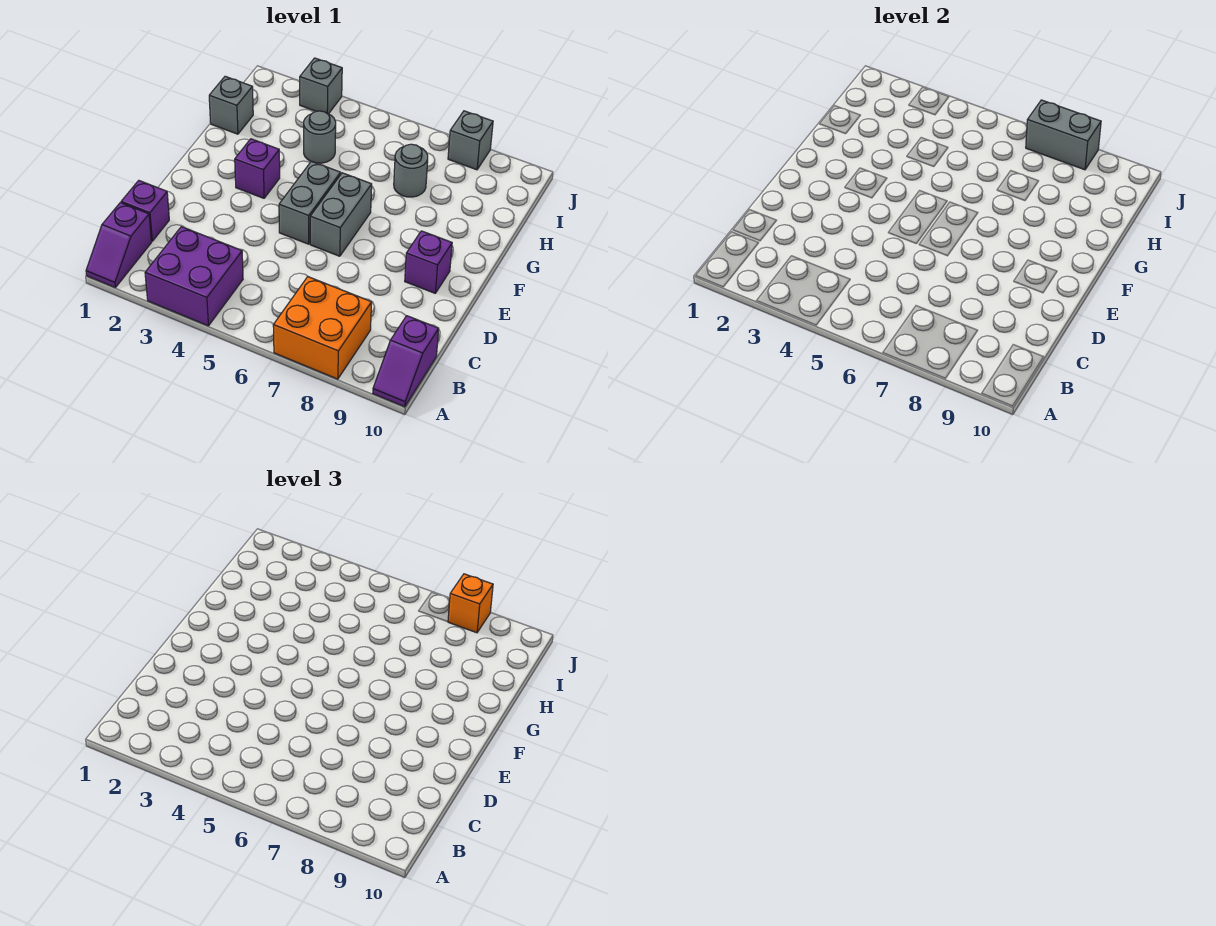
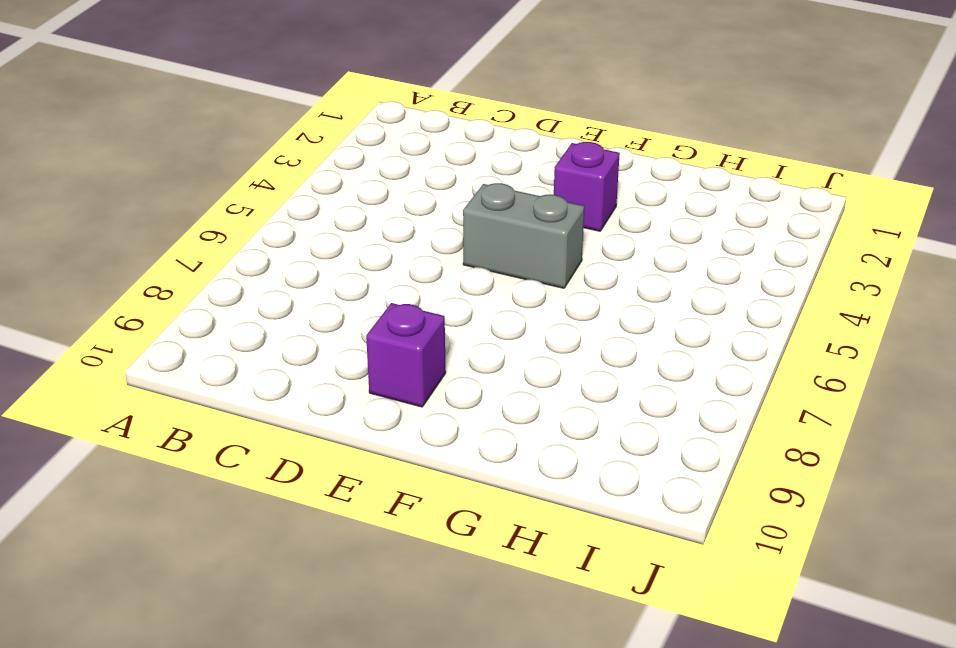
none -> purple 1x2 slope [86,203,152,287]
none -> purple 2x2 brick [145,227,243,326]
none -> orange 2x2 brick [273,277,372,379]

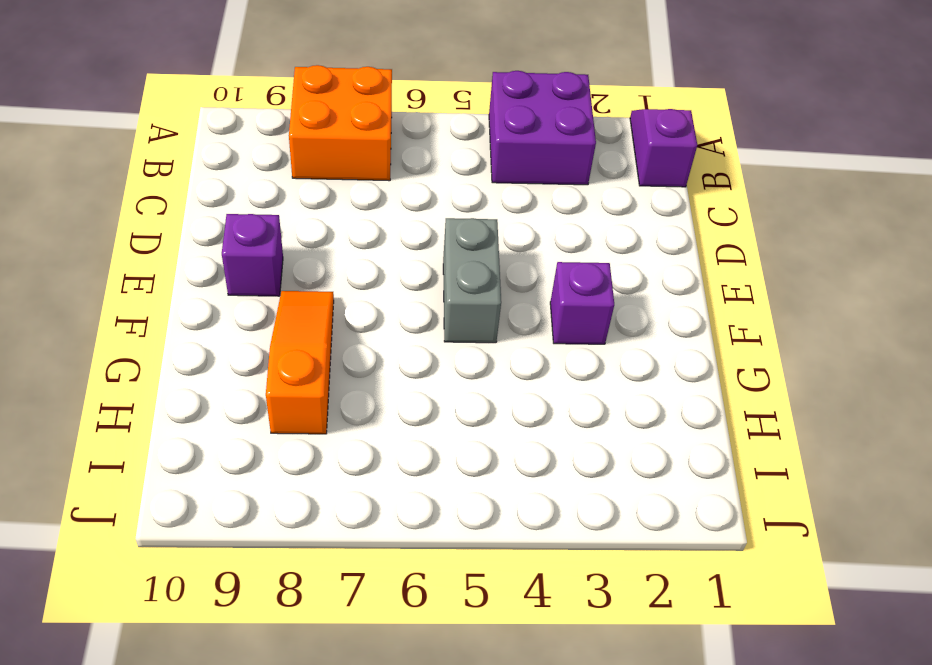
orange 1x3 slope [266,291,334,434] -> none
none -> purple 1x2 slope [373,316,439,407]
none -> purple 1x1 brick [121,181,169,241]
none -> grey 1x2 brick [310,173,372,256]

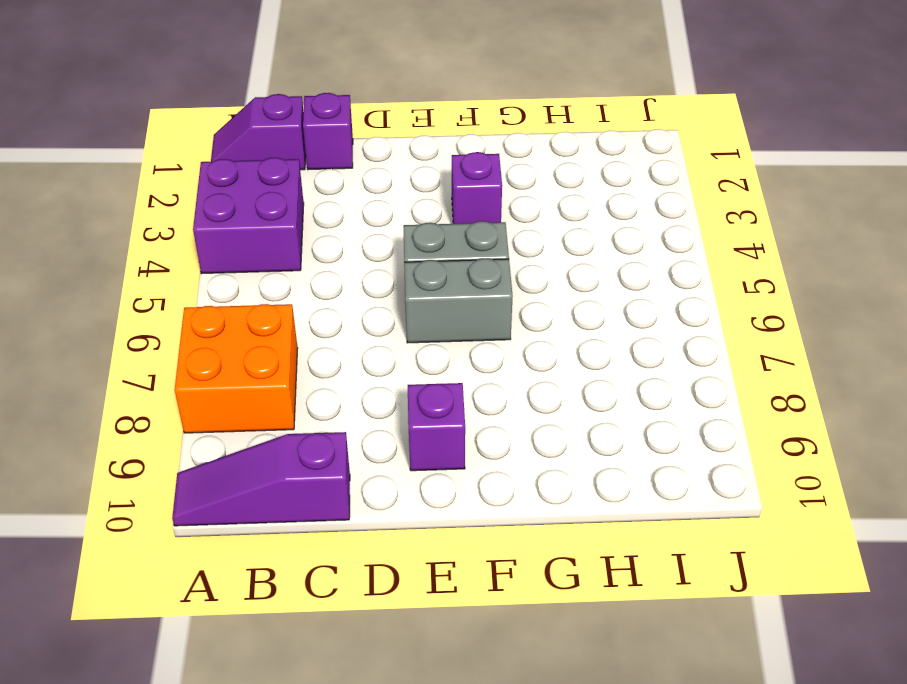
purple 1x3 slope [172,432,350,526] -> purple 1x2 slope [373,316,439,407]
none -> grey 1x1 brick [209,76,253,134]
none -> grey 1x1 round brick [304,111,336,163]
none -> grey 1x1 round brick [394,144,428,197]

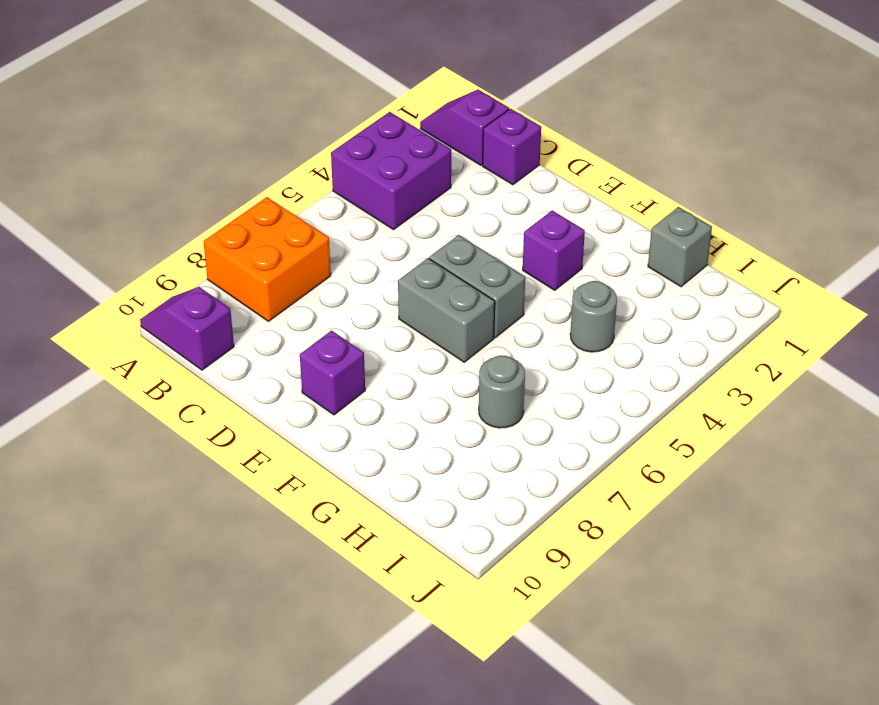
none -> grey 1x1 brick [300,58,342,114]
none -> grey 1x1 brick [448,111,493,170]
none -> grey 1x2 brick [1026,100,1101,170]

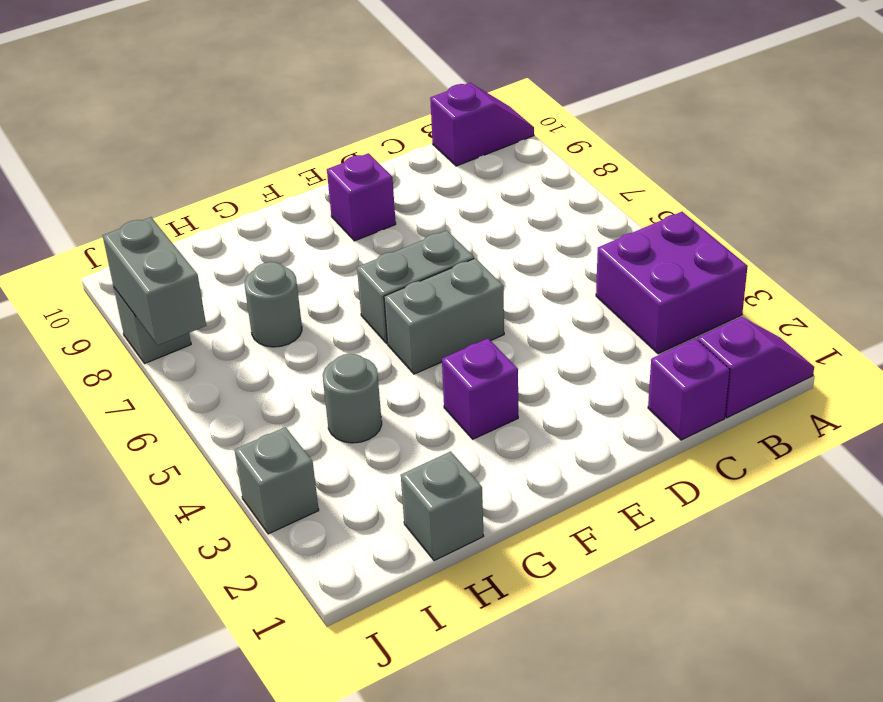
none -> orange 2x2 brick [273,277,372,379]
none -> orange 1x1 brick [448,574,493,633]

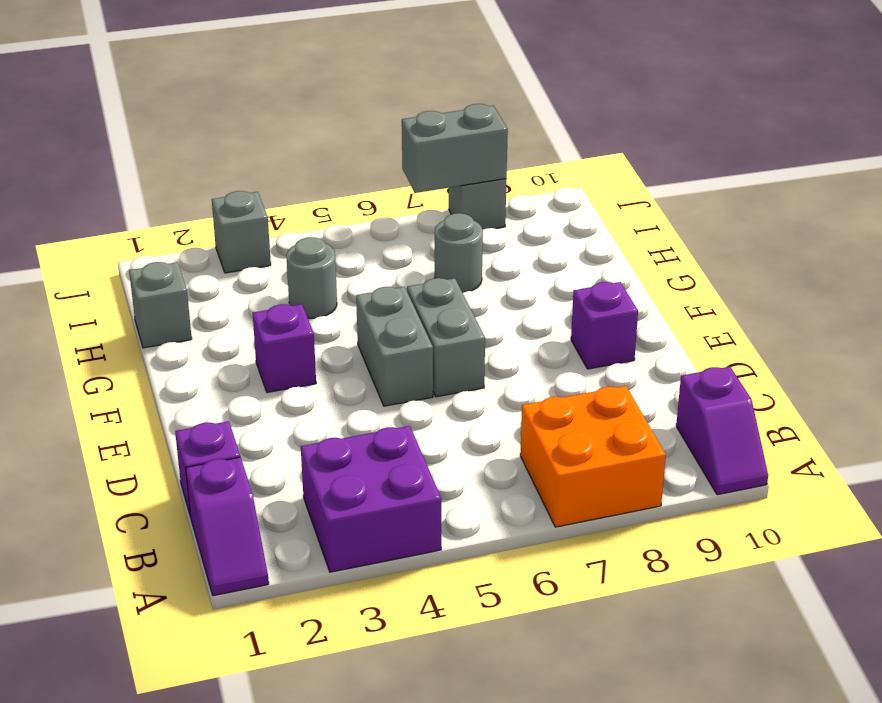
none -> orange 1x1 brick [448,574,493,633]

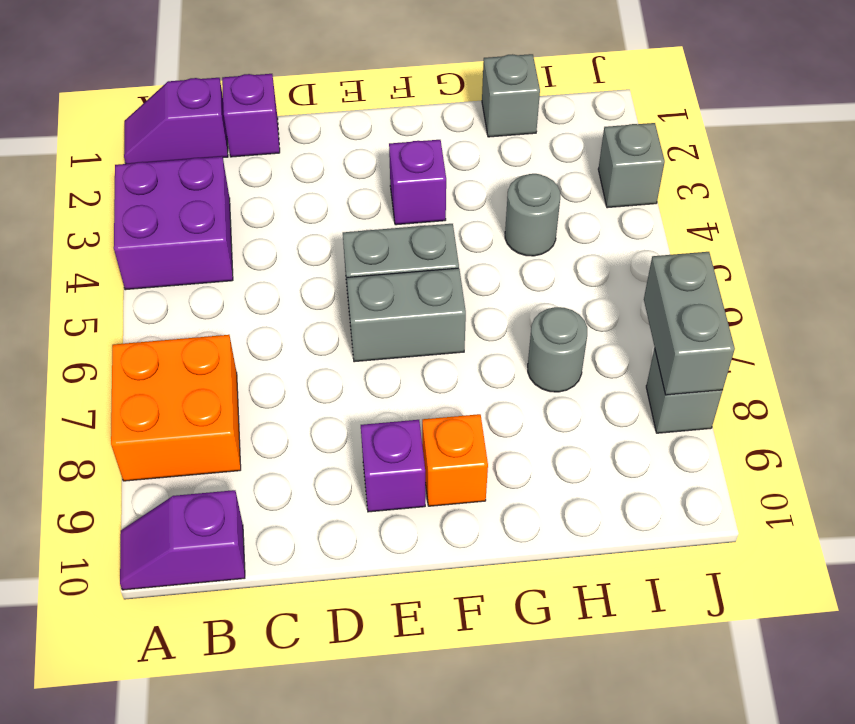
orange 1x1 brick [422,414,488,506] -> orange 1x1 brick moved to [448,574,493,633]

